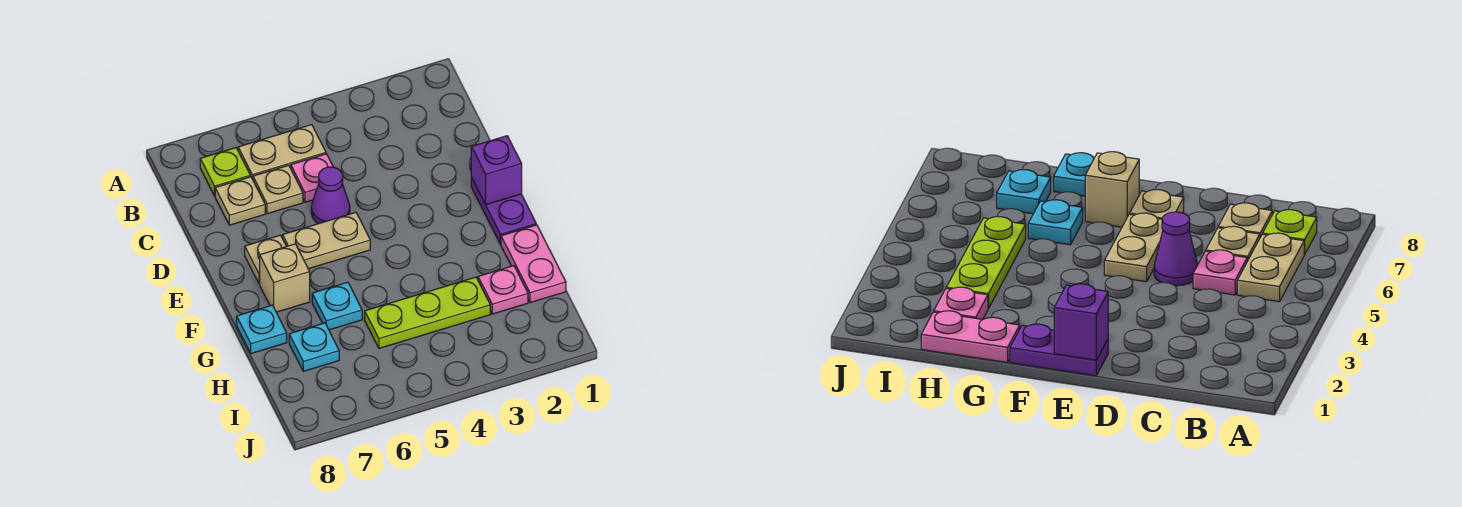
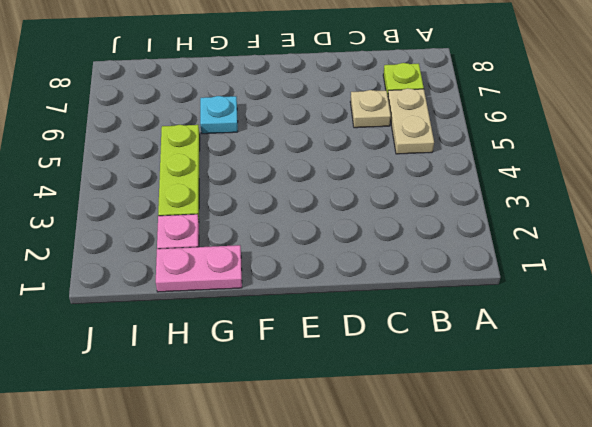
none -> pink 1x1 plate [291,154,333,202]
none -> tan 1x1 plate [215,177,265,225]
none -> purple 1x1 cone [311,167,350,224]

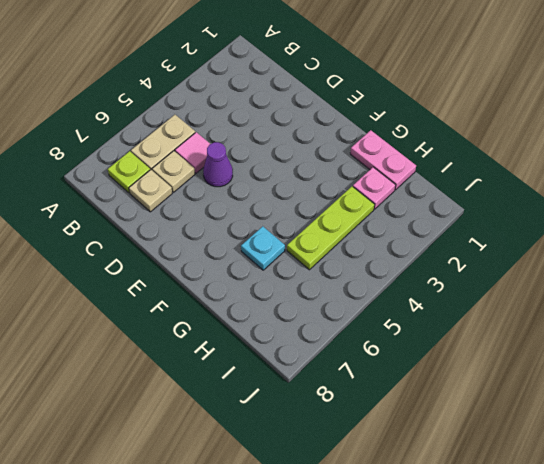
pink 1x1 tile [175,132,210,173] -> pink 1x1 plate [291,154,333,202]
none -> purple 1x2 plate [471,178,536,244]
none -> tan 1x2 plate [283,212,370,269]
none -> tan 1x1 plate [245,235,286,284]

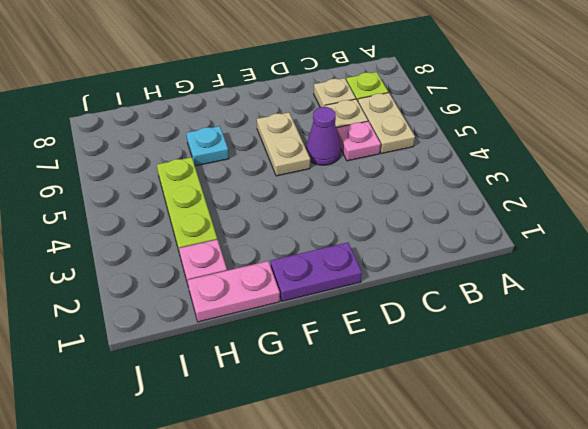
none -> tan 1x1 plate [245,235,286,284]
none -> tan 1x1 brick [260,244,310,312]
none -> cyan 1x1 plate [237,305,287,354]

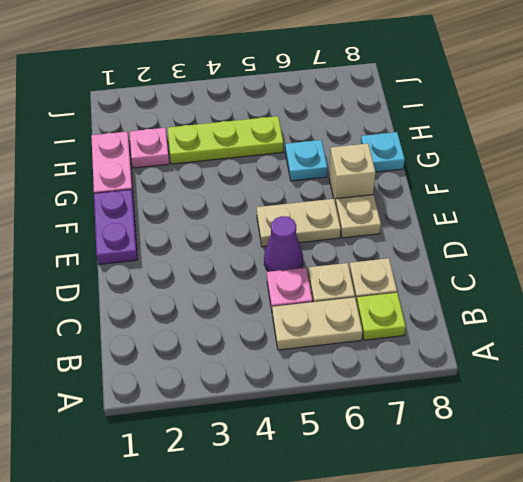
none -> cyan 1x1 plate [289,323,339,371]
none -> purple 1x1 brick [471,136,522,205]

